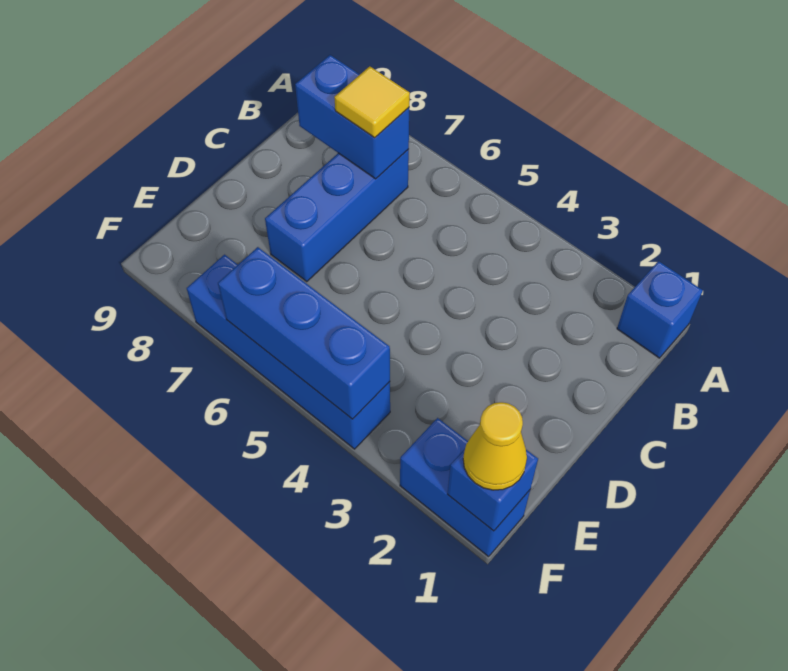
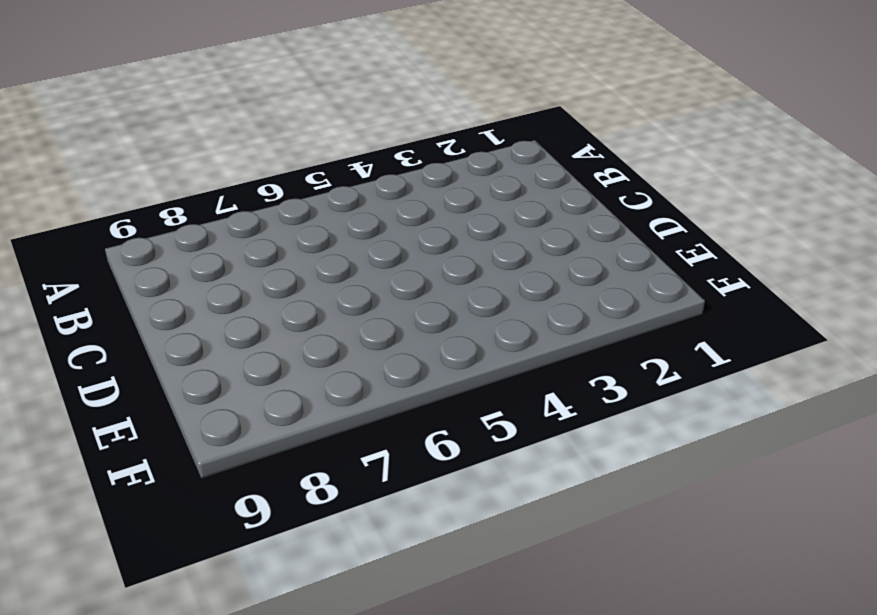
none -> blue 1x1 brick [617,261,703,358]
none -> blue 1x3 brick [265,149,409,282]

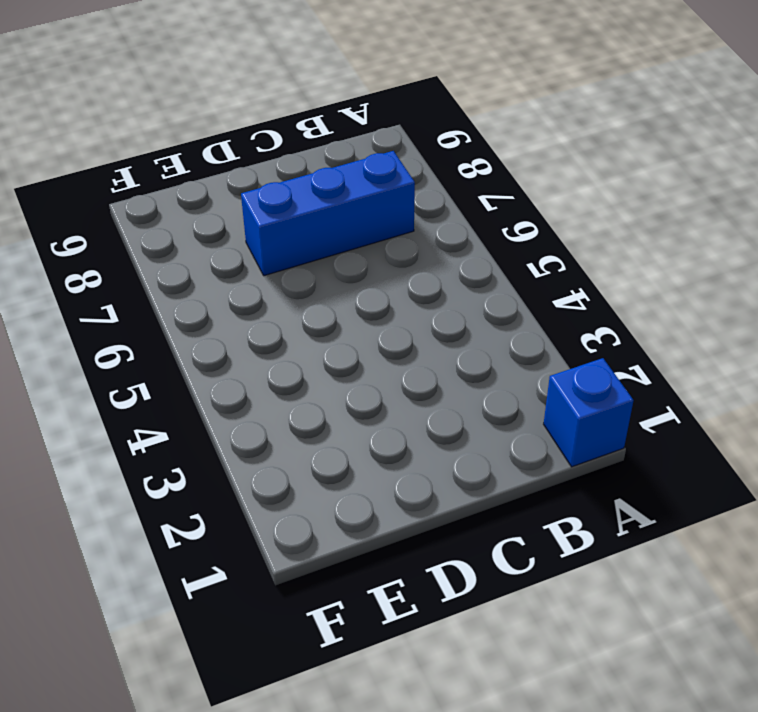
none -> blue 1x2 brick [400,418,530,556]
none -> blue 1x4 brick [187,255,390,449]

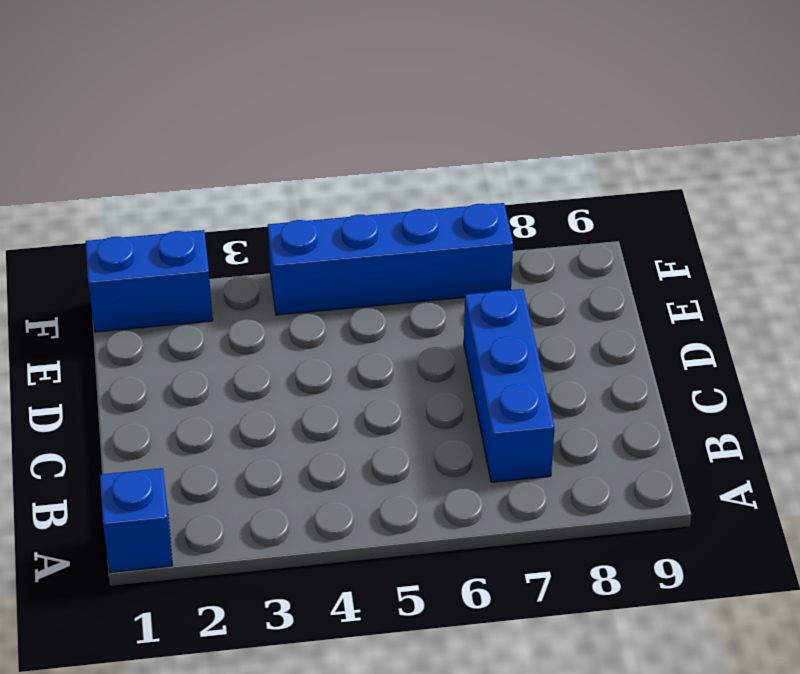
none -> blue 1x2 brick [295,55,409,179]
none -> blue 1x1 brick [448,449,538,531]

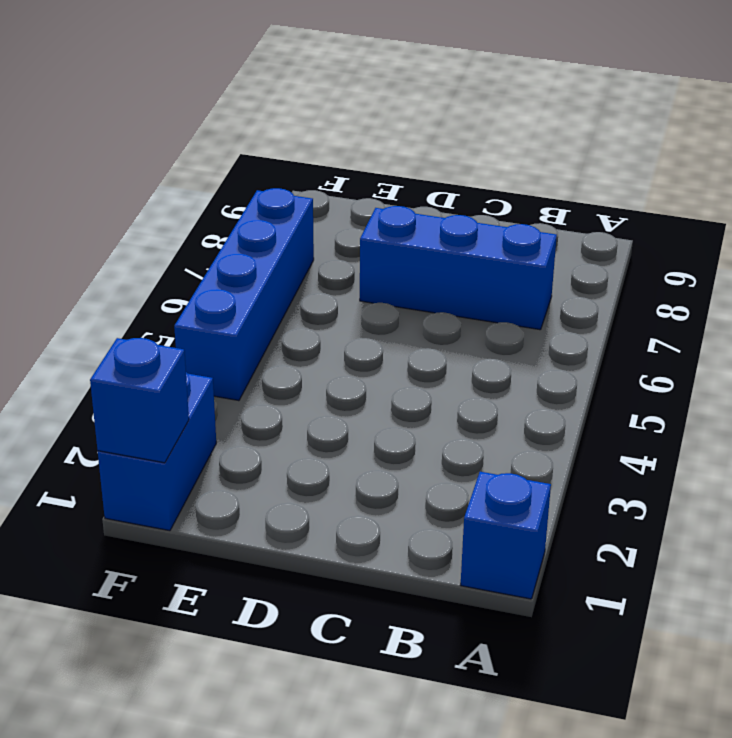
none -> blue 1x2 brick [295,55,409,179]
none -> blue 1x3 brick [218,247,390,419]

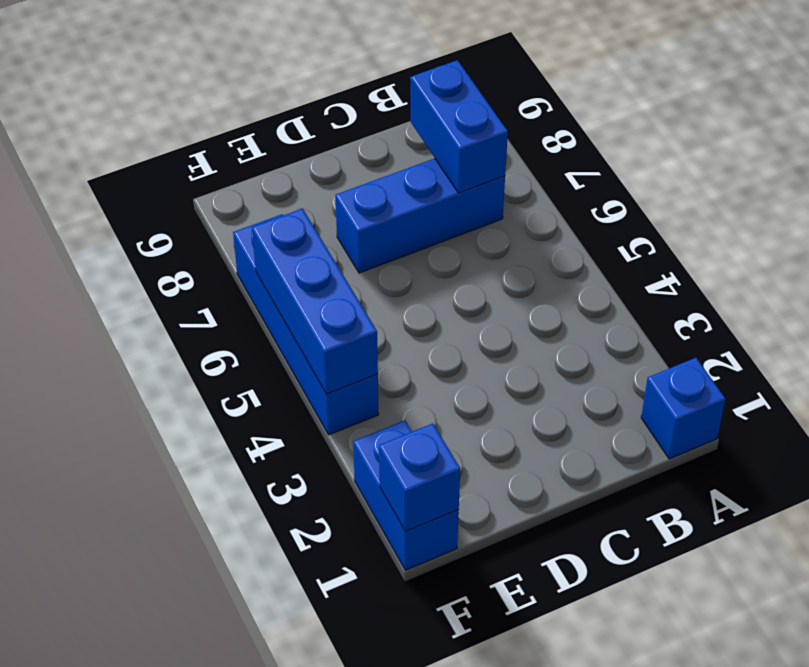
none -> yellow 1x1 tile [334,66,410,138]
none -> yellow 1x1 cone [463,402,527,490]

